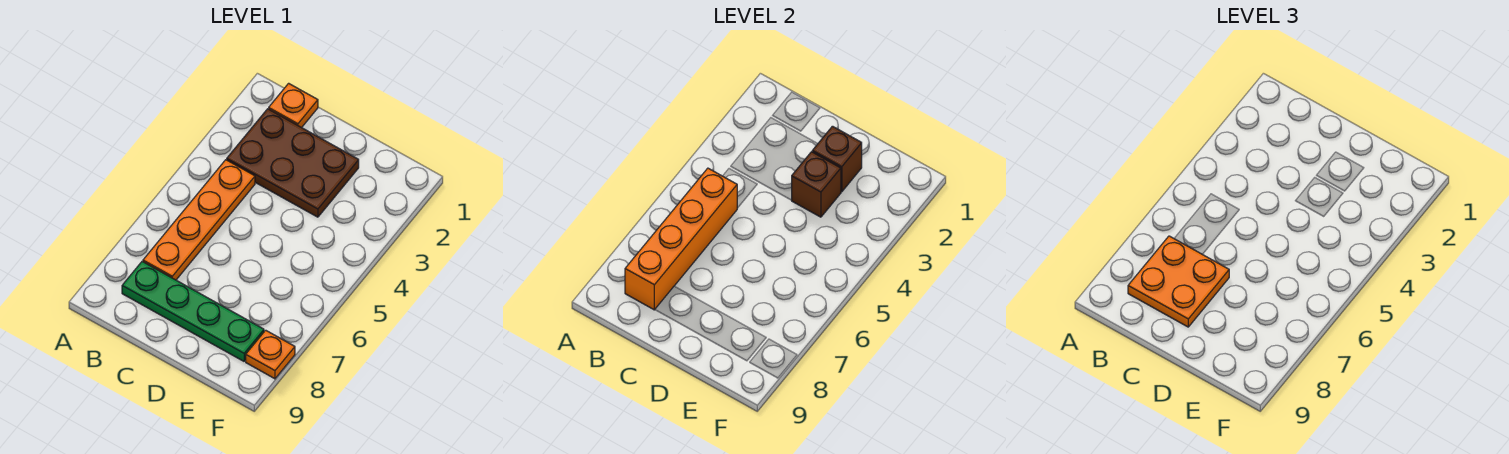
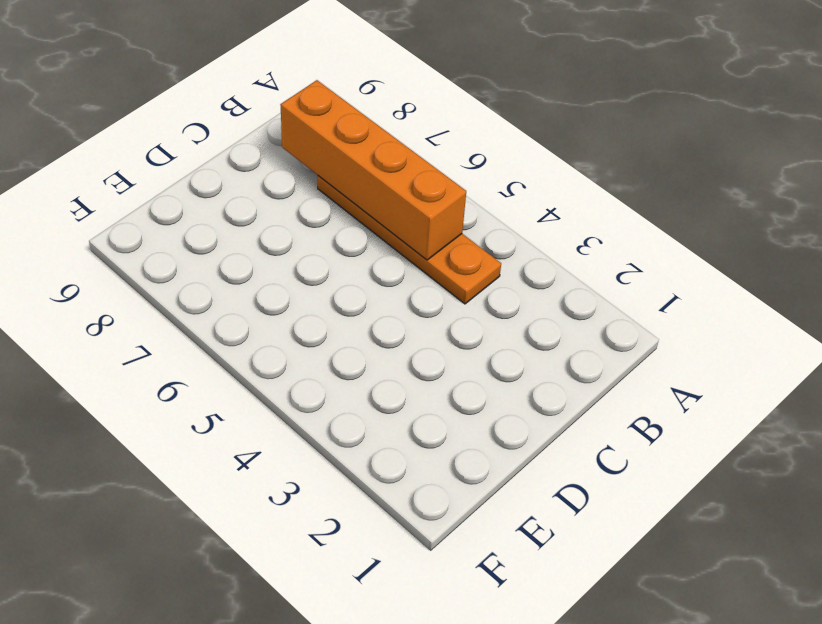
none -> orange 1x1 plate [269,83,318,128]
none -> brown 2x3 plate [227,109,359,217]

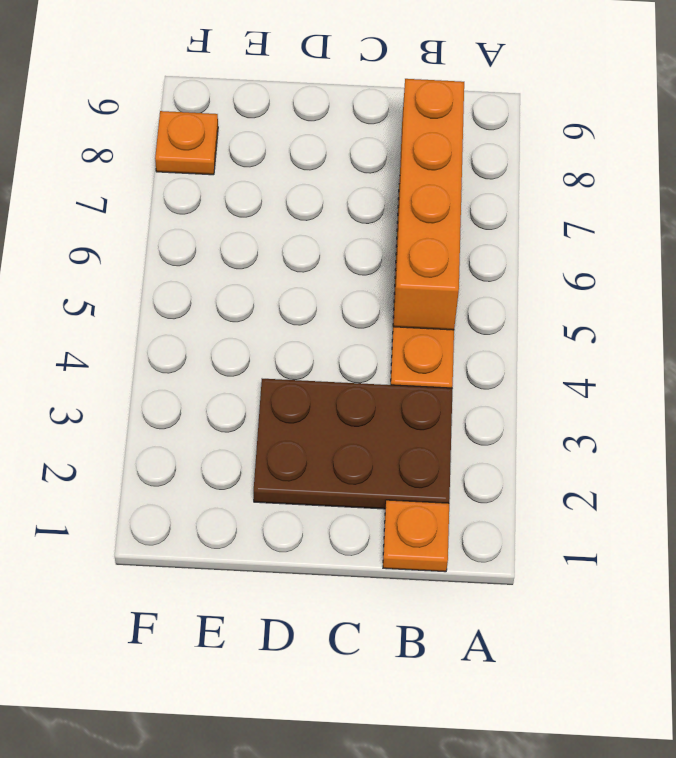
none -> green 1x4 plate [122,262,264,361]
none -> brown 1x1 brick [812,126,862,192]

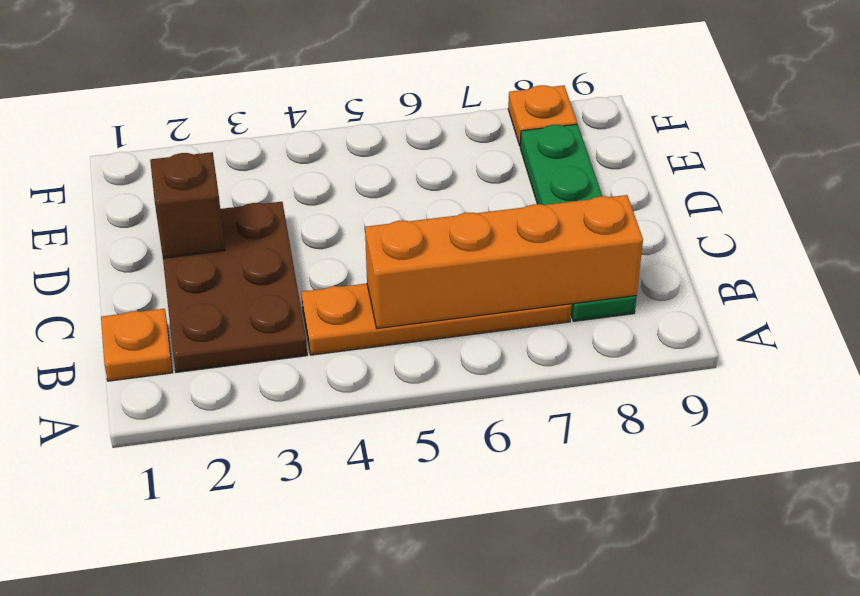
none -> brown 1x1 brick [792,152,841,217]
none -> orange 2x2 plate [1128,236,1229,327]

